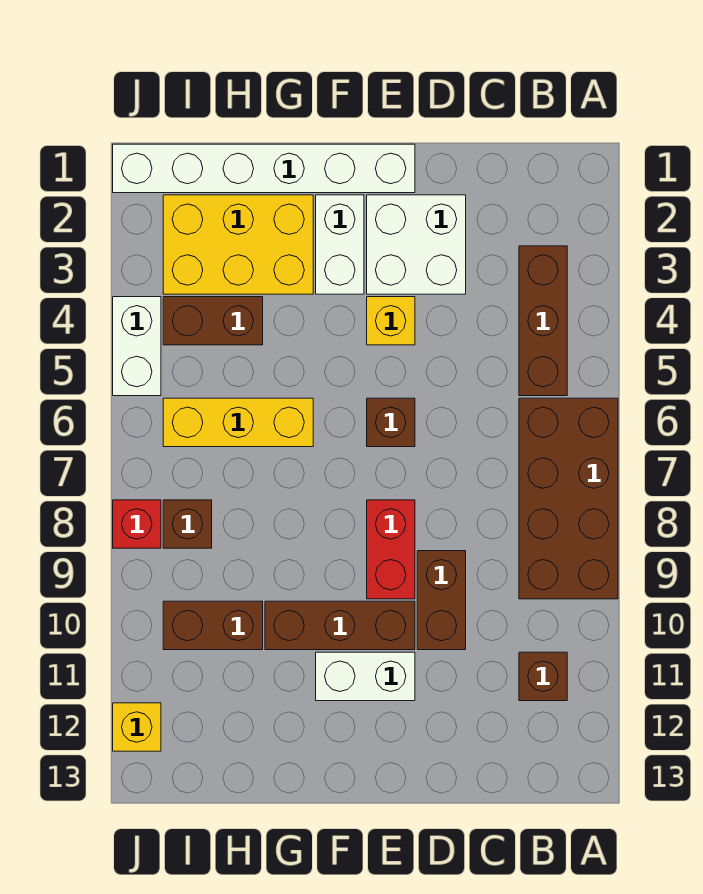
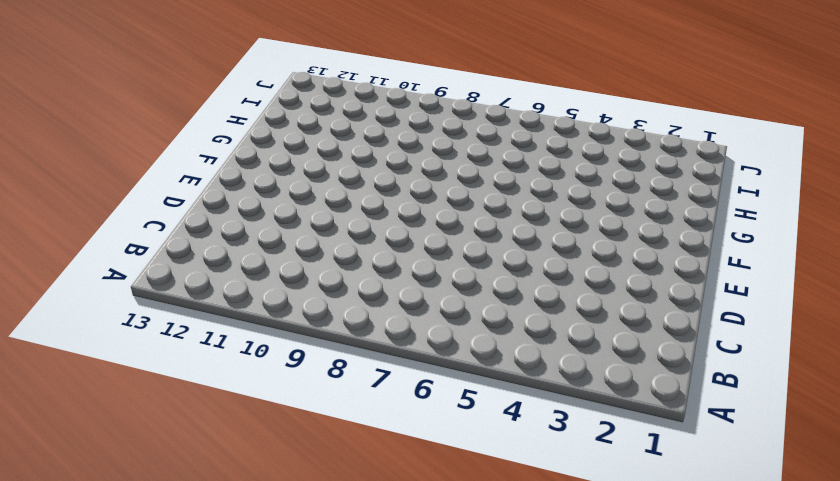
none -> brown 2x4 brick [519,398,618,599]
none -> brown 1x3 brick [519,246,567,396]
none -> brown 1x1 brick [519,652,567,701]

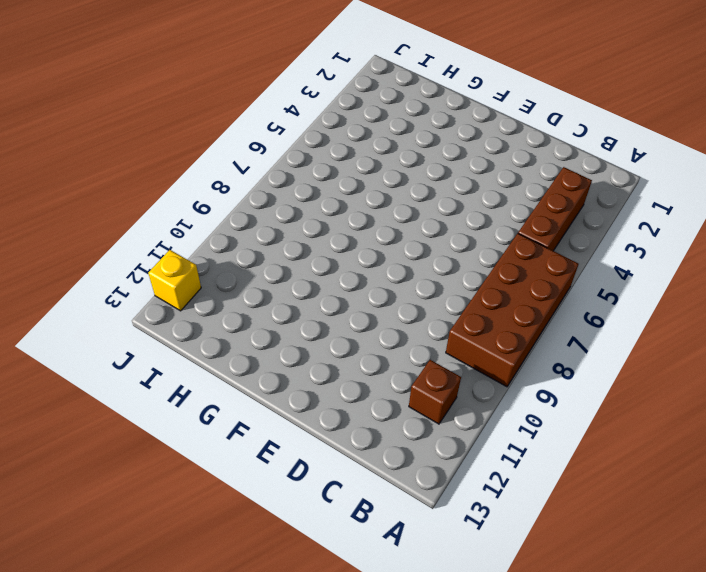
none -> white 2x2 brick [367,195,466,294]
none -> brown 1x2 brick [417,551,466,650]
none -> white 1x6 brick [113,144,415,193]

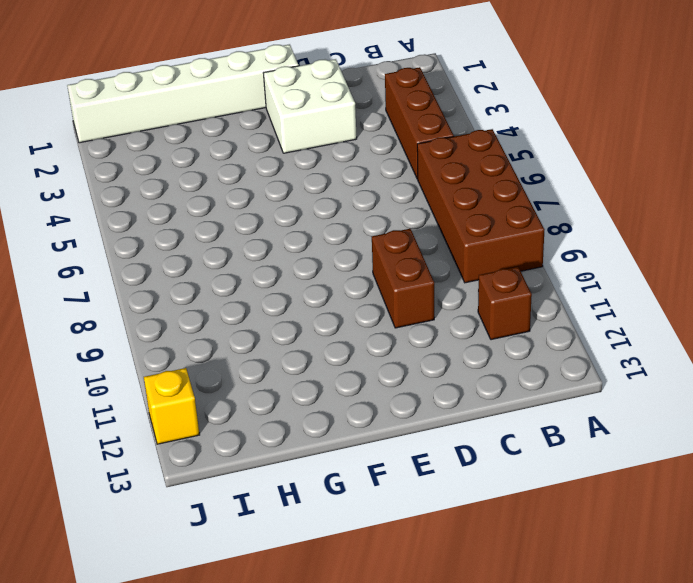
none -> yellow 1x1 brick [367,297,415,345]
none -> brown 1x1 brick [367,398,415,447]
none -> red 1x2 brick [367,500,415,599]

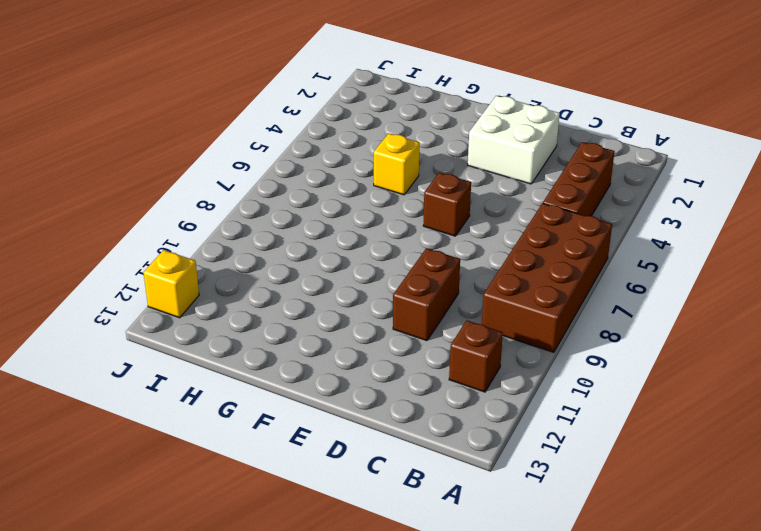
yellow 1x1 brick [374,133,419,195] -> yellow 1x1 brick moved to [367,297,415,345]
none -> white 1x6 brick [113,144,415,193]
none -> red 1x2 brick [367,500,415,599]
none -> brown 1x3 brick [265,601,415,650]

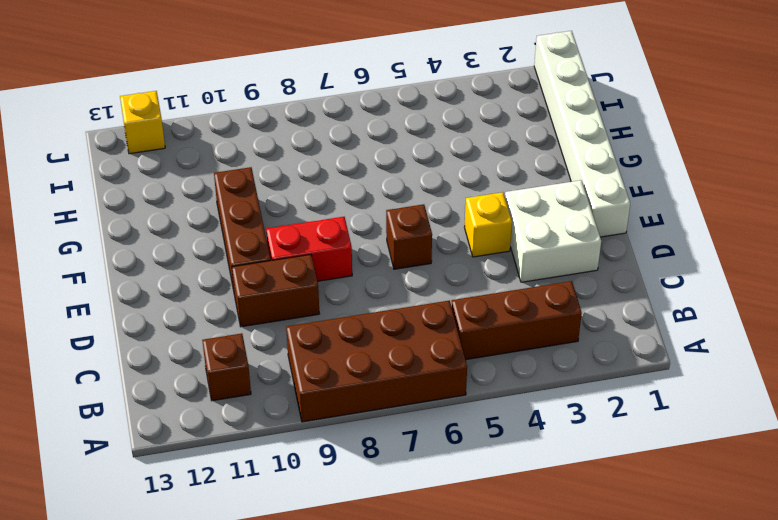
none -> white 1x2 brick [316,652,415,701]
none -> white 1x2 brick [316,195,364,294]
none -> yellow 2x3 brick [163,195,313,294]

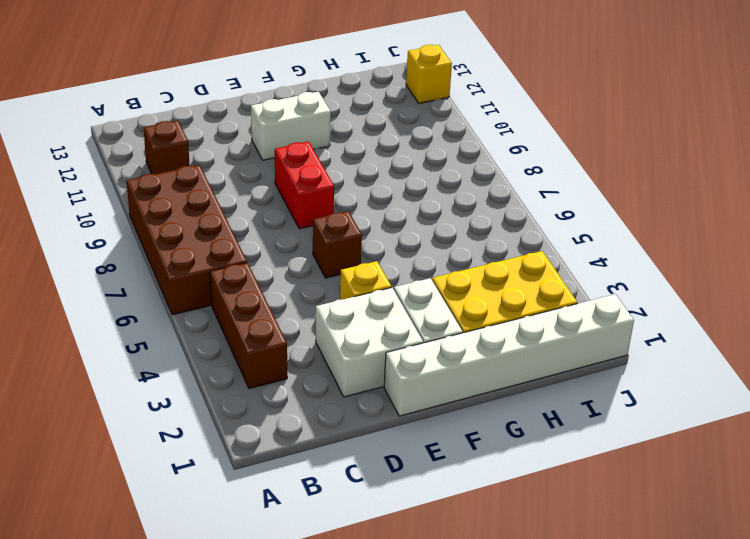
none -> brown 1x2 brick [417,551,466,650]
none -> brown 1x3 brick [265,601,415,650]
none -> yellow 1x3 brick [163,398,313,447]

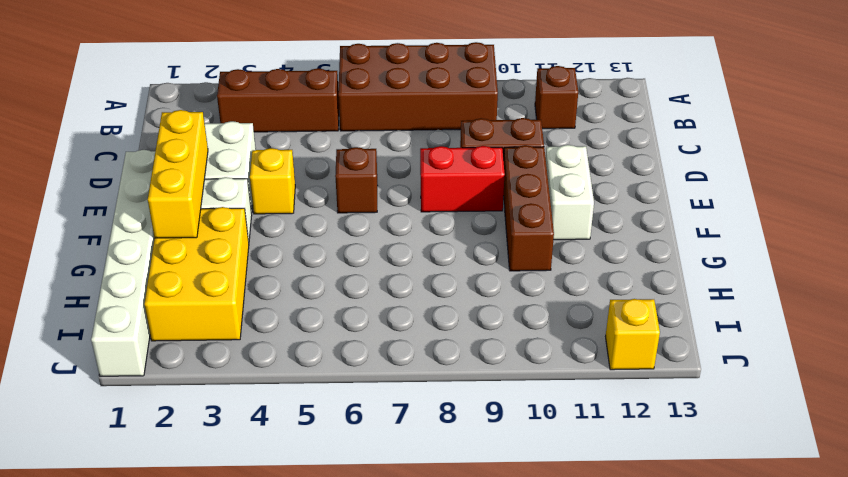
yellow 1x3 brick [148,110,208,238] -> yellow 1x3 brick moved to [163,398,313,447]
none -> brown 1x2 brick [163,297,263,345]
none -> brown 1x2 brick [163,601,263,650]
none -> brown 1x1 brick [163,500,212,548]

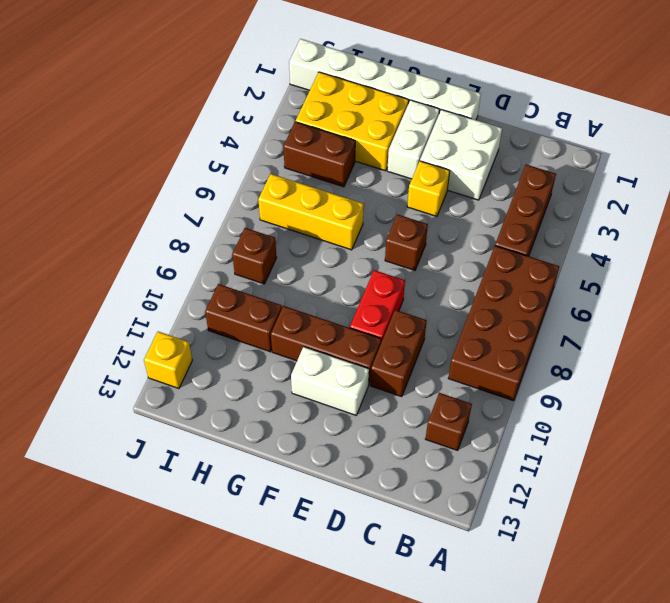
none -> white 1x2 brick [113,297,161,396]
none -> red 1x1 brick [113,500,161,548]

